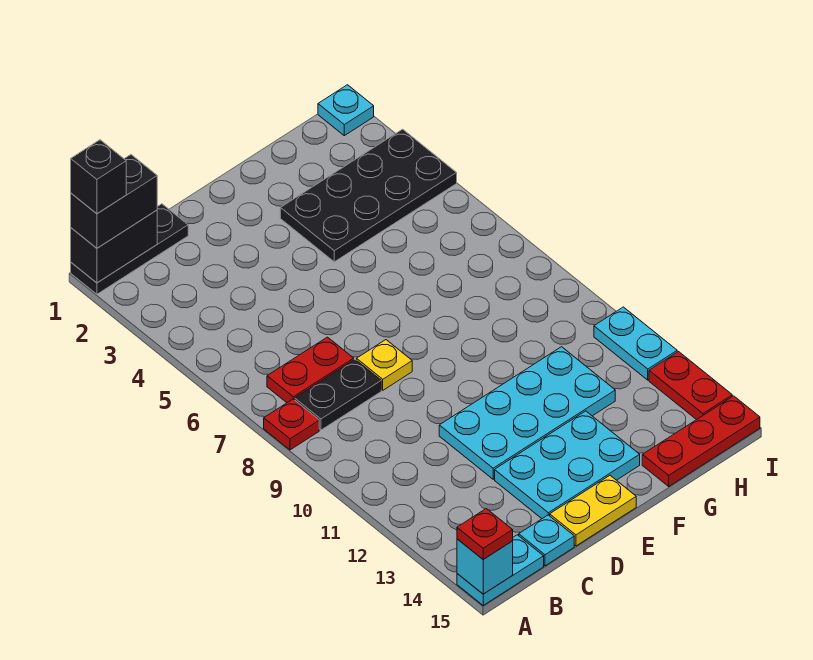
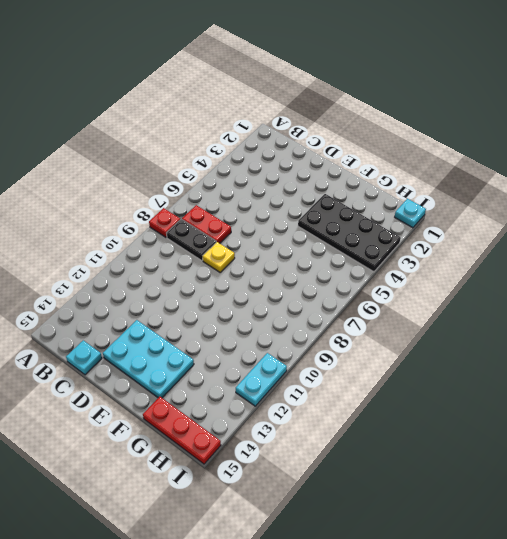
none -> black 1x3 plate [71,204,188,294]
none -> cyan 1x2 plate [457,535,544,605]
none -> cyan 2x4 plate [439,347,615,479]

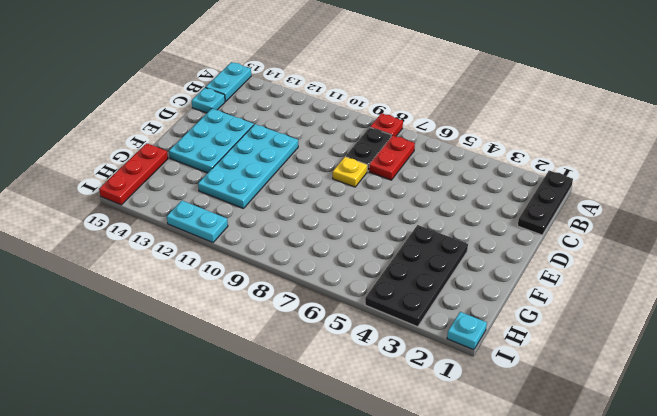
none -> yellow 1x2 plate [550,476,636,546]
none -> red 1x2 plate [649,352,732,420]
none -> black 1x2 brick [71,210,157,283]

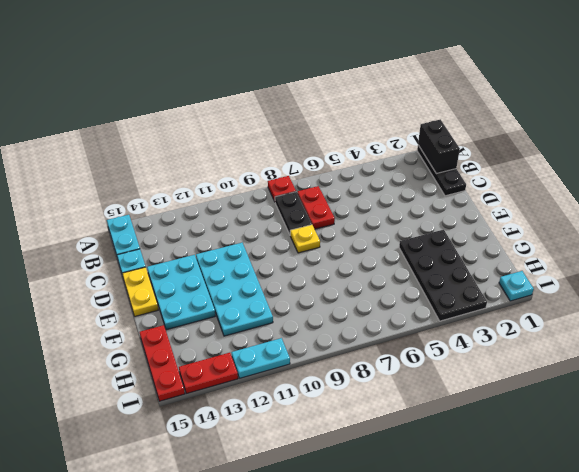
none -> cyan 1x1 brick [457,539,513,594]
none -> black 1x2 brick [71,155,157,248]
none -> red 1x1 plate [457,509,513,559]

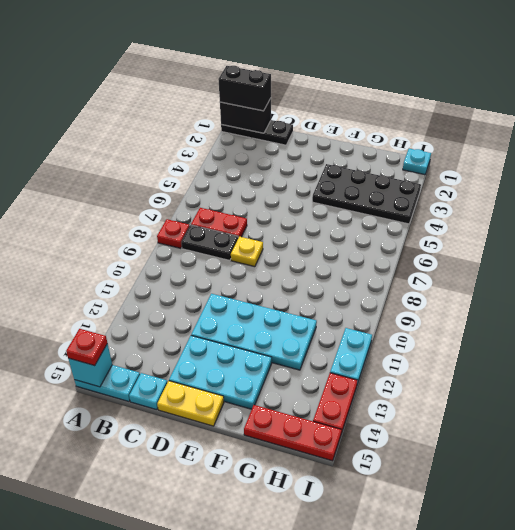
none -> black 1x1 brick [71,140,126,214]

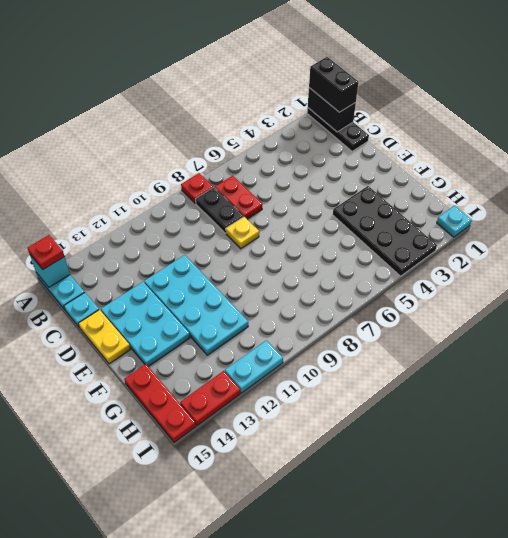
none -> black 1x1 brick [71,140,126,214]

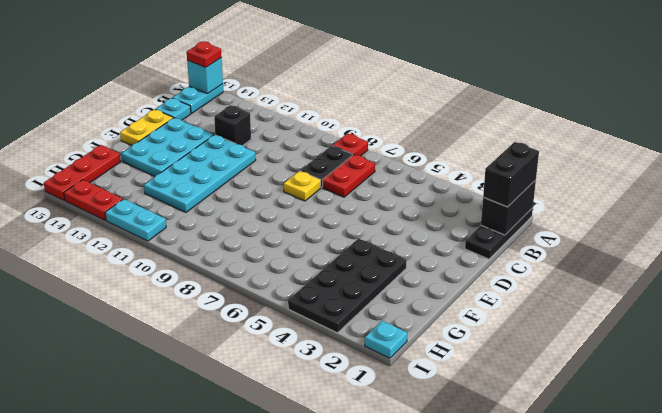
black 1x1 brick [214,105,251,146] -> black 1x1 brick moved to [71,140,126,214]

